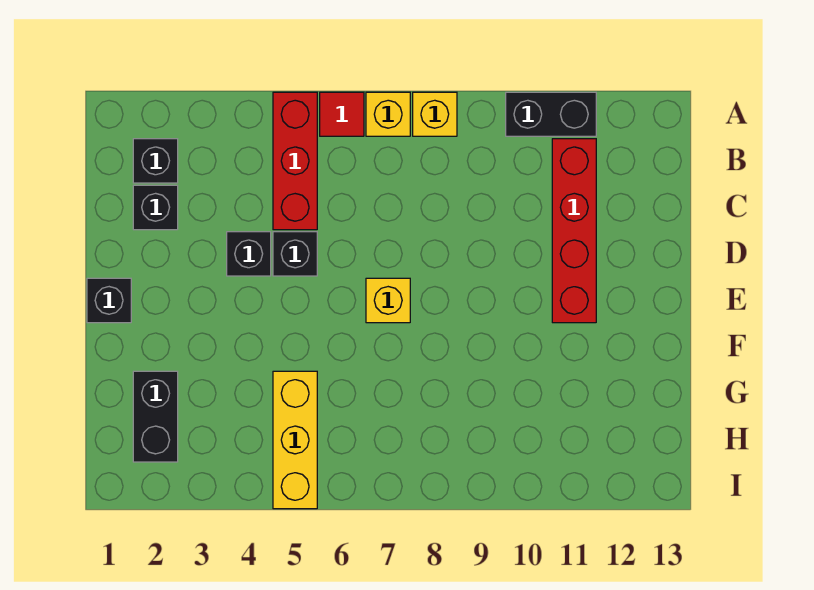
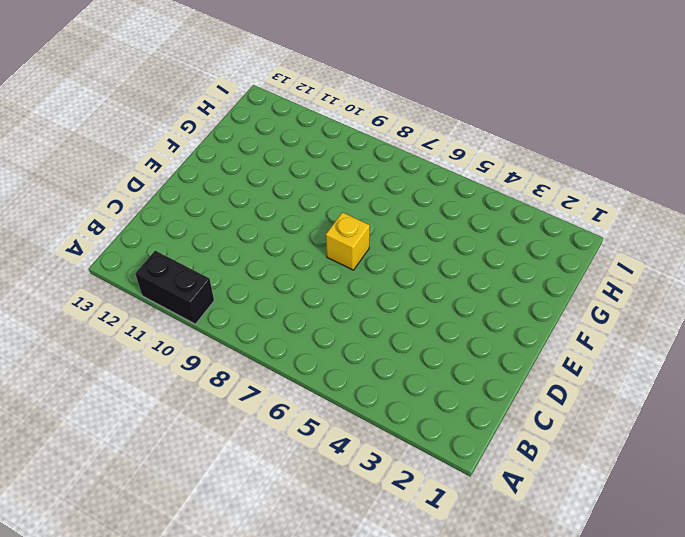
none -> red 1x3 brick [273,92,317,230]
none -> red 1x1 tile [320,92,364,136]
none -> yellow 1x1 brick [366,92,410,136]

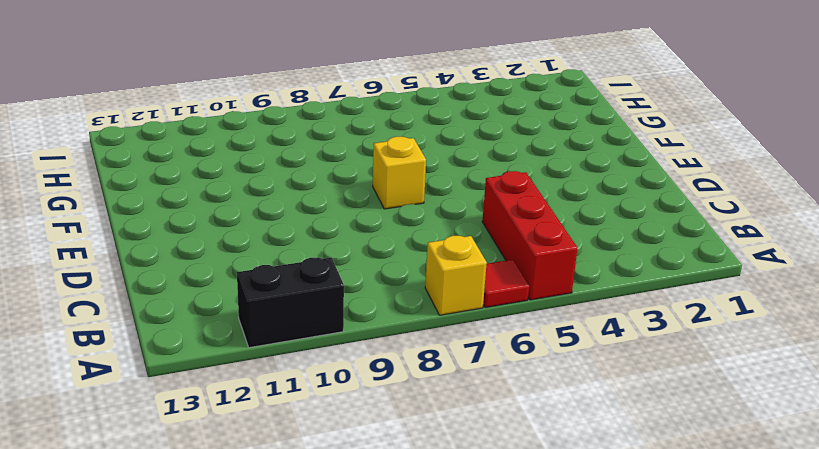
none -> yellow 1x1 brick [413,92,457,136]
none -> black 1x1 brick [133,139,178,183]
none -> red 1x4 brick [552,139,596,323]

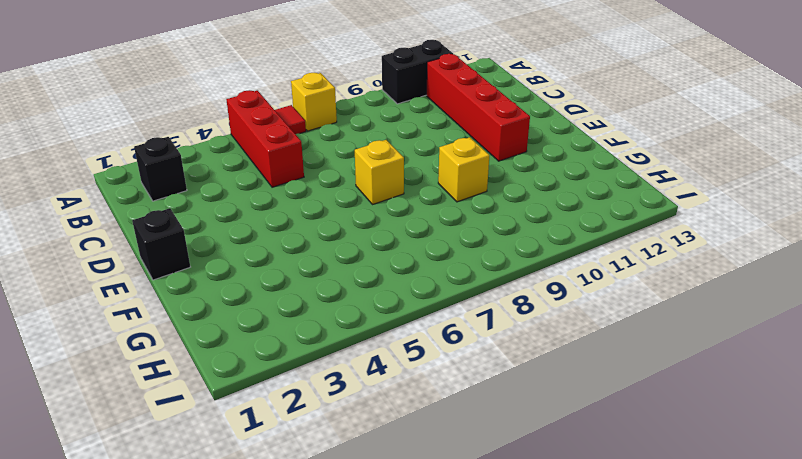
yellow 1x1 brick [438,137,490,202] -> yellow 1x1 brick moved to [413,92,457,136]
none -> black 1x1 brick [133,185,178,230]
none -> black 1x1 brick [227,232,271,276]
none -> black 1x1 brick [273,232,317,276]

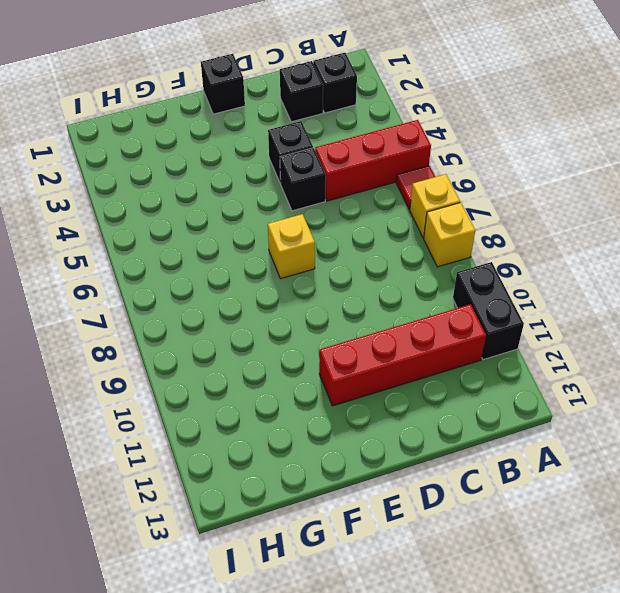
none -> black 1x2 brick [133,371,178,462]
none -> yellow 1x3 brick [273,371,317,509]

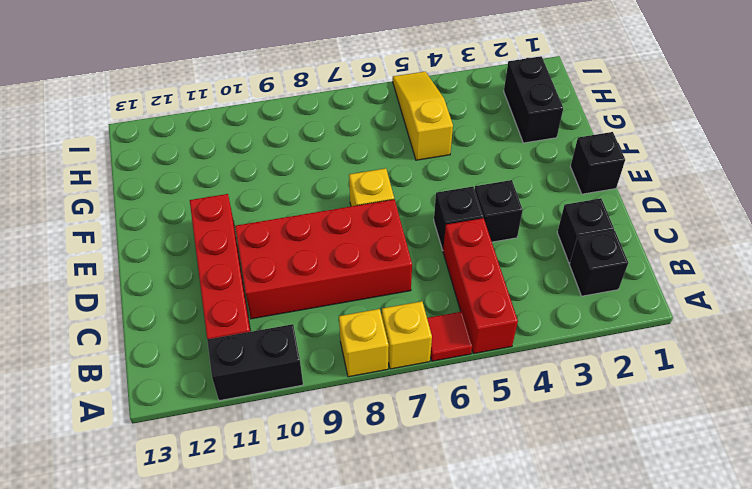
red 2x4 brick [235,199,412,319] -> none
yellow 1x3 slope [393,72,453,160] -> yellow 1x3 brick [273,371,317,509]

